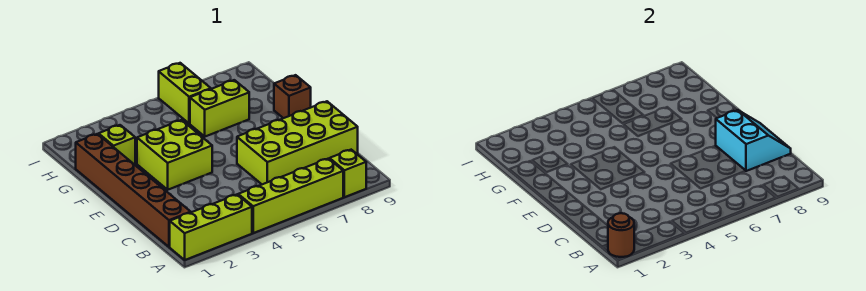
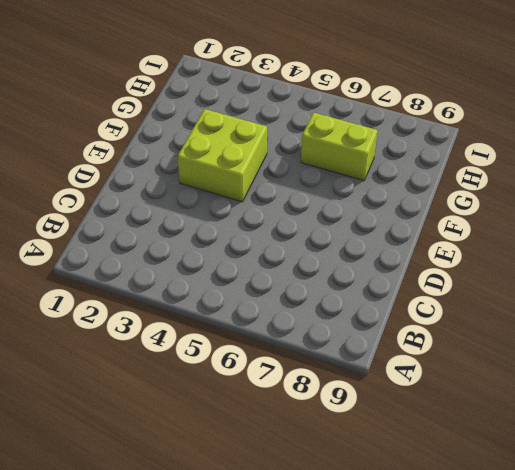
none -> lime 1x3 brick [170,195,252,260]
none -> lime 1x4 brick [238,159,343,233]
none -> lime 1x1 brick [330,150,366,197]

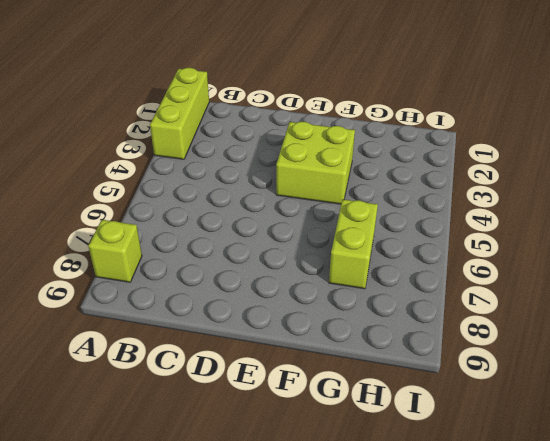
none -> lime 1x4 brick [238,159,343,233]
none -> brown 1x6 brick [76,134,191,247]
none -> lime 2x4 brick [237,101,358,184]

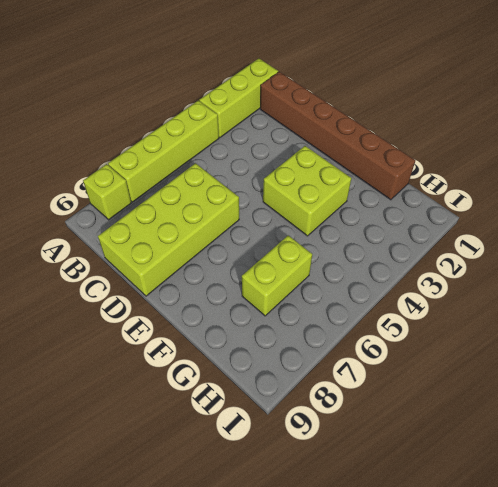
none -> brown 1x1 brick [274,75,311,118]
none -> lime 1x1 brick [99,125,135,164]
none -> lime 1x2 brick [159,63,211,124]

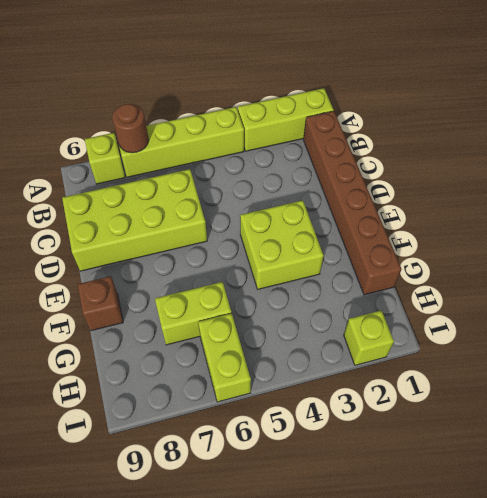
brown 1x1 round brick [112,104,149,153] -> brown 1x1 round brick moved to [608,213,634,257]
lime 1x1 brick [344,310,394,365] -> lime 1x1 brick moved to [99,125,135,164]
none -> cyan 2x2 slope [716,110,791,171]

